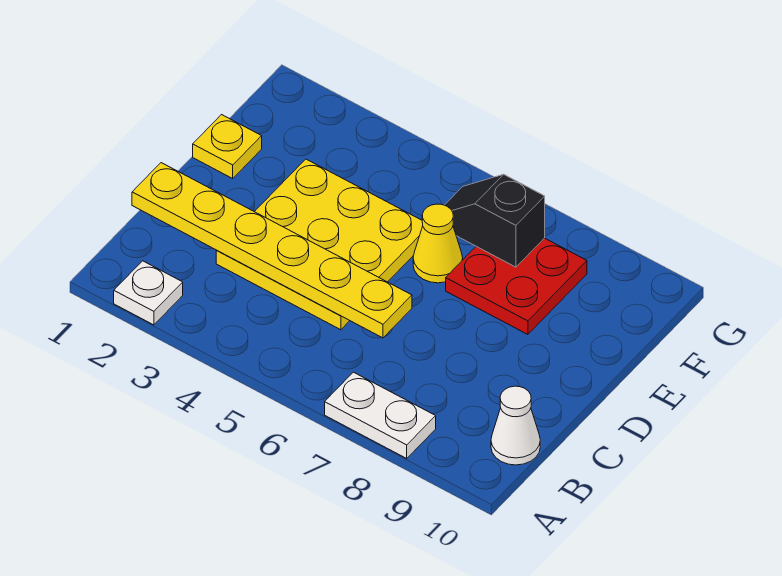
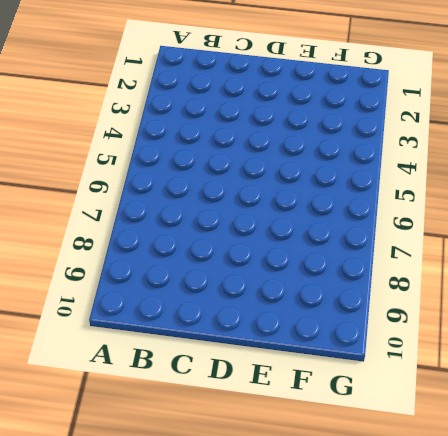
none -> white 1x1 plate [114,261,183,325]
none -> white 1x2 plate [325,372,436,458]

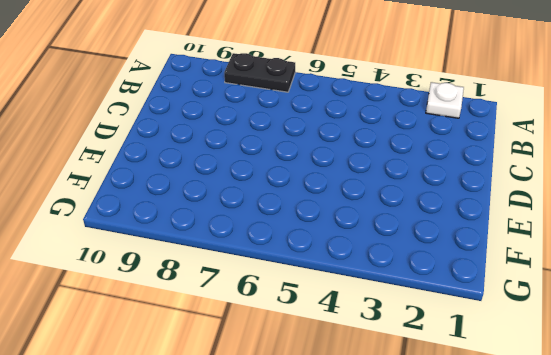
black 1x2 plate [224,53,295,92] -> white 1x2 plate [325,372,436,458]
none -> white 1x1 cone [491,386,540,465]
none -> yellow 3x3 plate [216,159,423,330]

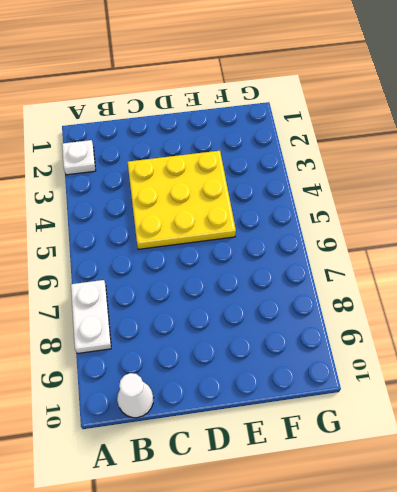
none -> yellow 1x1 plate [193,115,262,178]
none -> yellow 1x1 cone [413,204,463,283]

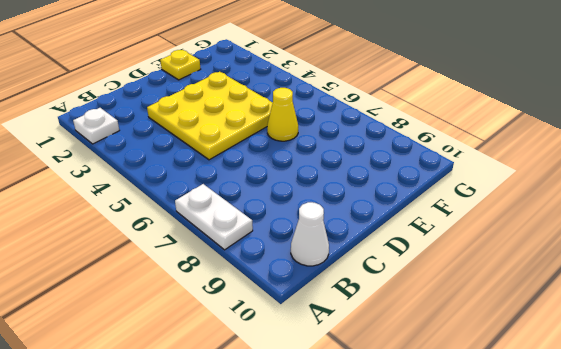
none -> red 2x2 plate [446,238,587,334]
none -> yellow 1x6 plate [132,163,412,338]

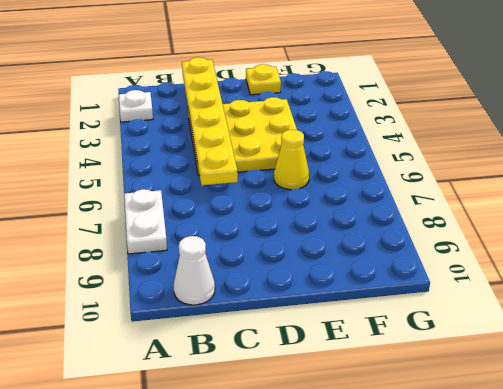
none -> red 2x2 plate [446,238,587,334]
none -> black 1x2 slope [445,174,545,267]

